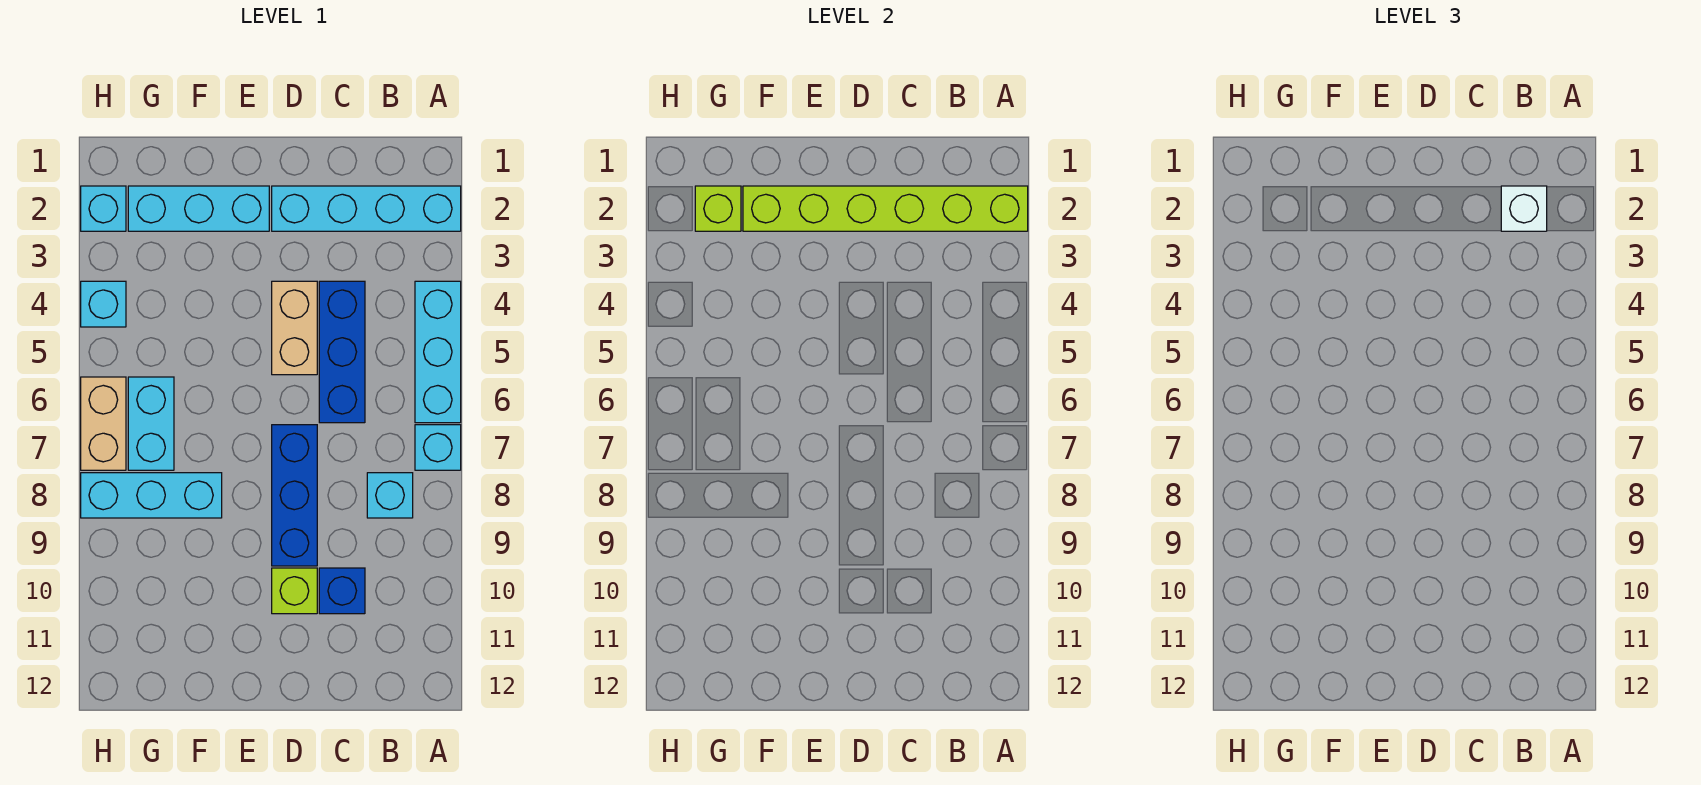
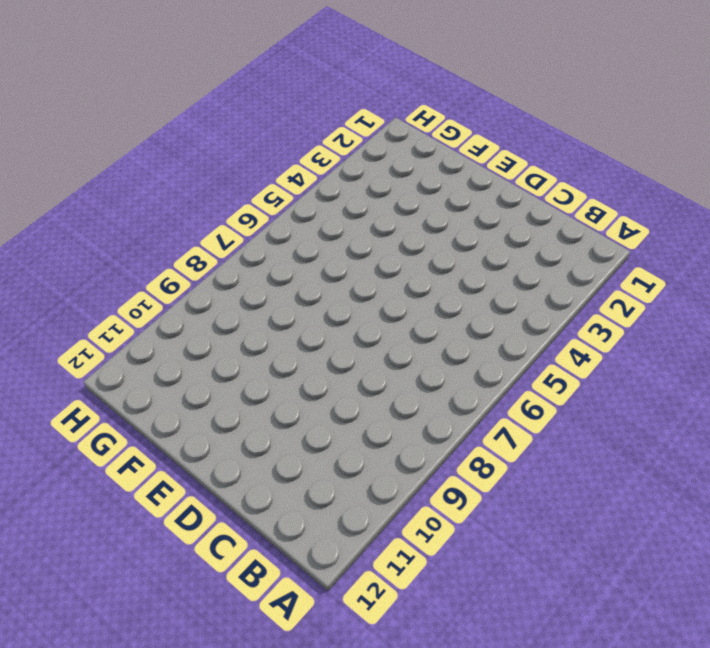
none -> cyan 1x4 brick [272,186,461,231]
none -> cyan 1x3 brick [415,281,461,423]
none -> cyan 1x1 brick [415,425,461,470]

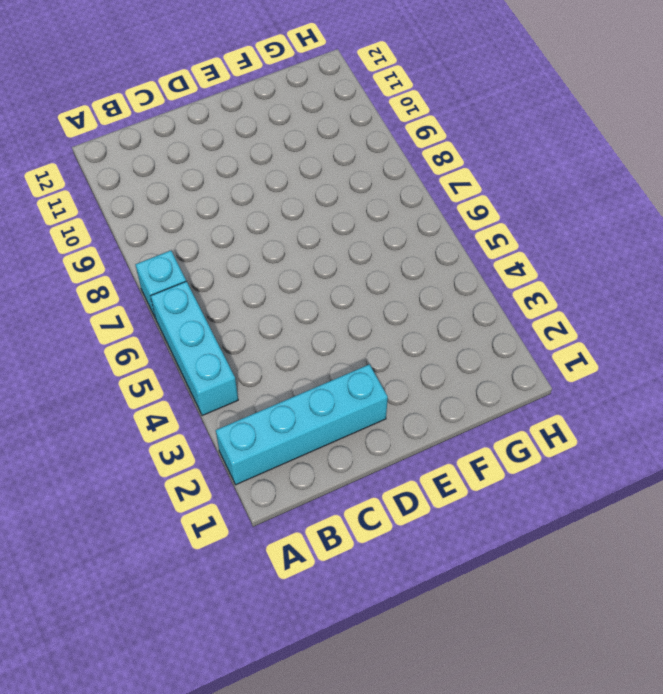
none -> cyan 1x1 brick [367,473,413,518]
none -> blue 1x3 brick [319,281,365,423]
none -> blue 1x1 brick [319,568,365,614]

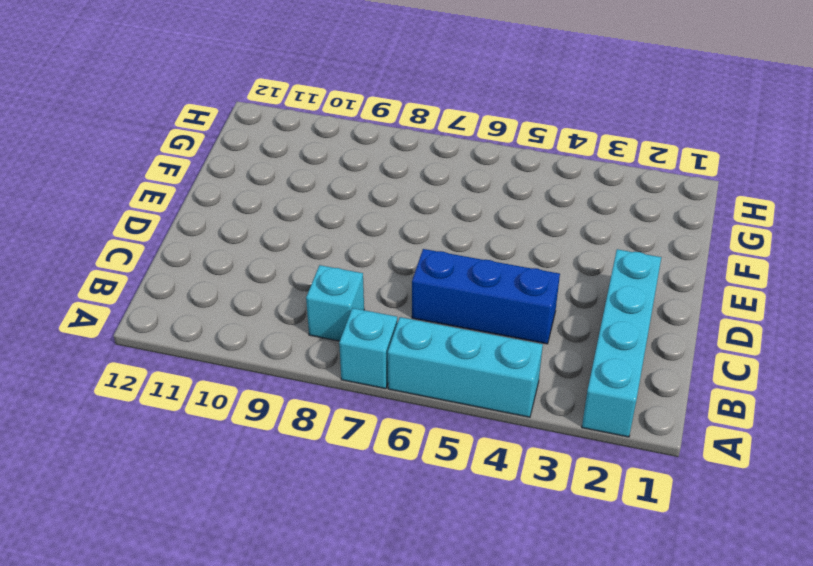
none -> blue 1x1 brick [319,568,365,614]
none -> tan 1x2 brick [272,281,317,375]
none -> blue 1x3 brick [272,425,317,566]

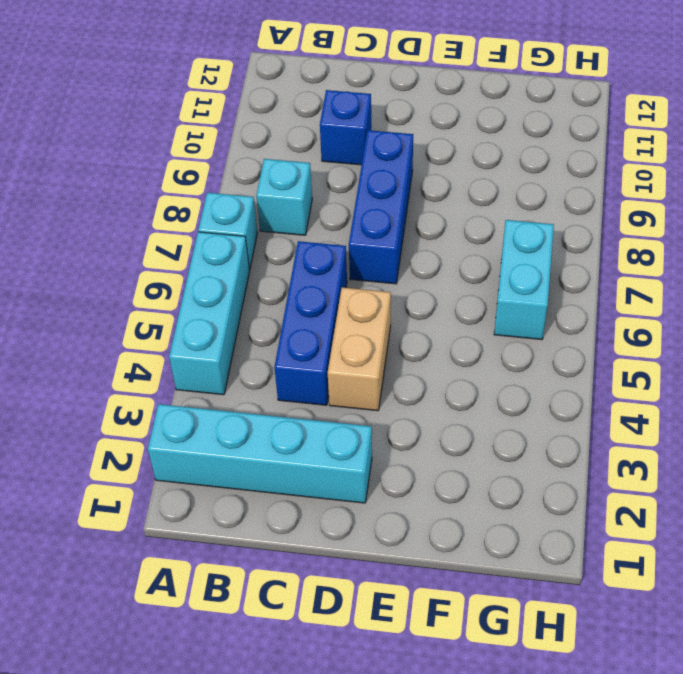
none -> lime 1x1 brick [272,568,317,614]
none -> cyan 1x3 brick [128,186,269,231]
none -> cyan 1x3 brick [81,473,222,518]

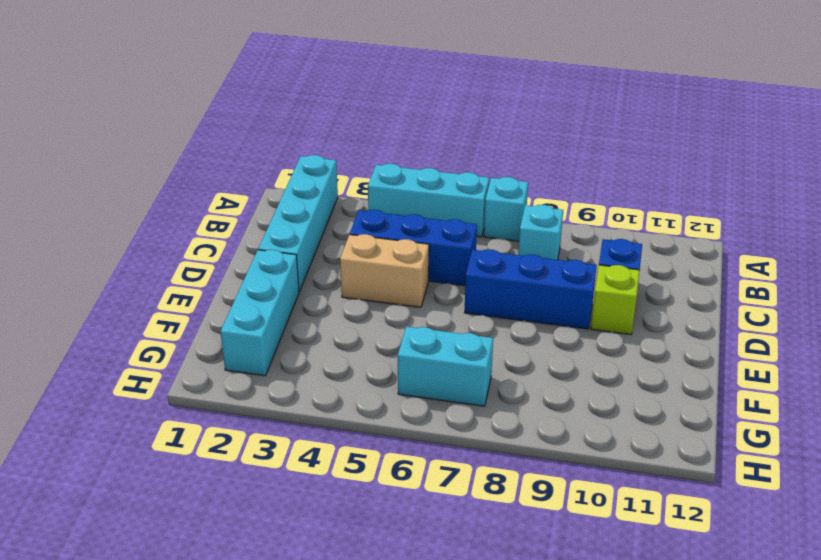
none -> cyan 1x3 brick [81,473,222,518]
none -> cyan 1x1 brick [81,186,126,231]
none -> cyan 1x1 brick [81,281,126,327]

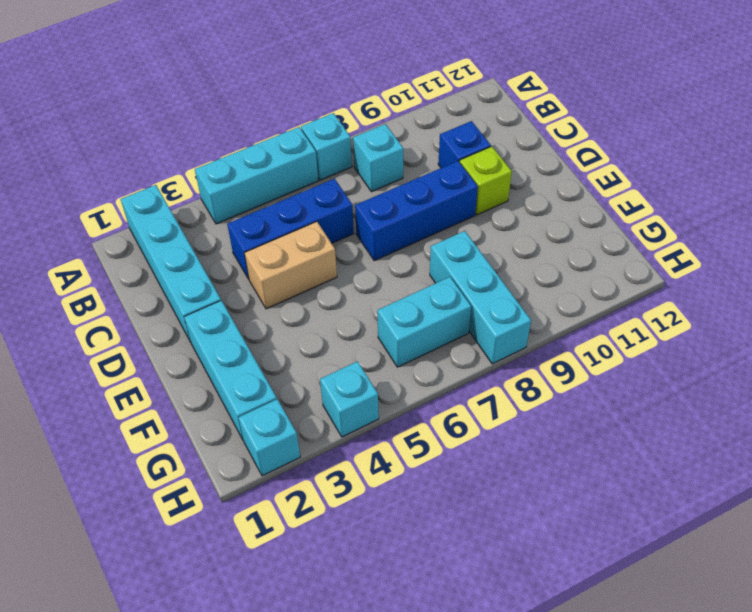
none -> tan 1x2 brick [81,377,126,470]
none -> lime 1x6 brick [743,186,1028,231]
none -> lime 1x1 brick [695,186,741,231]

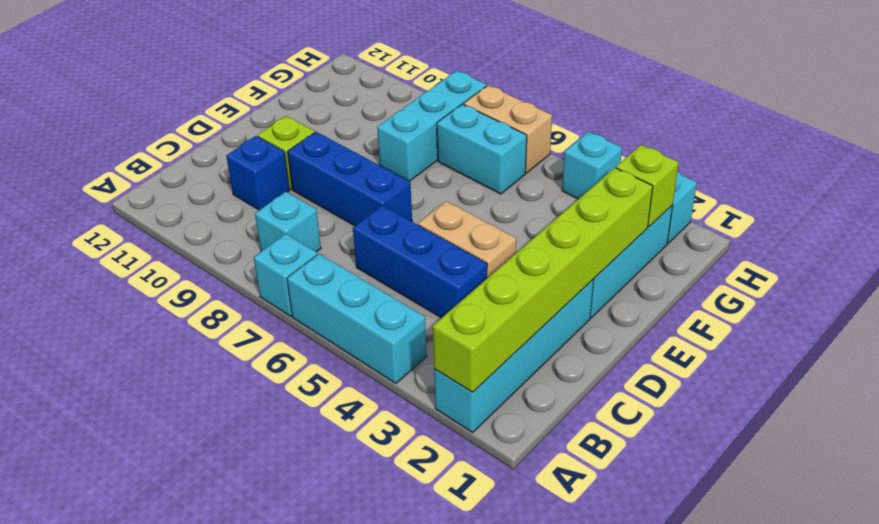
none -> white 1x1 brick [1501,186,1547,231]

